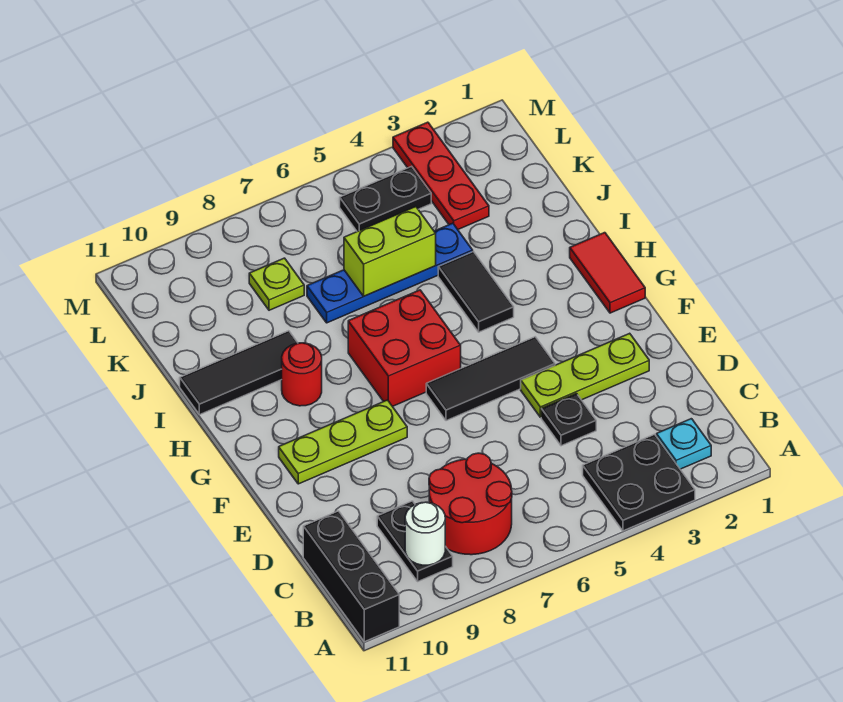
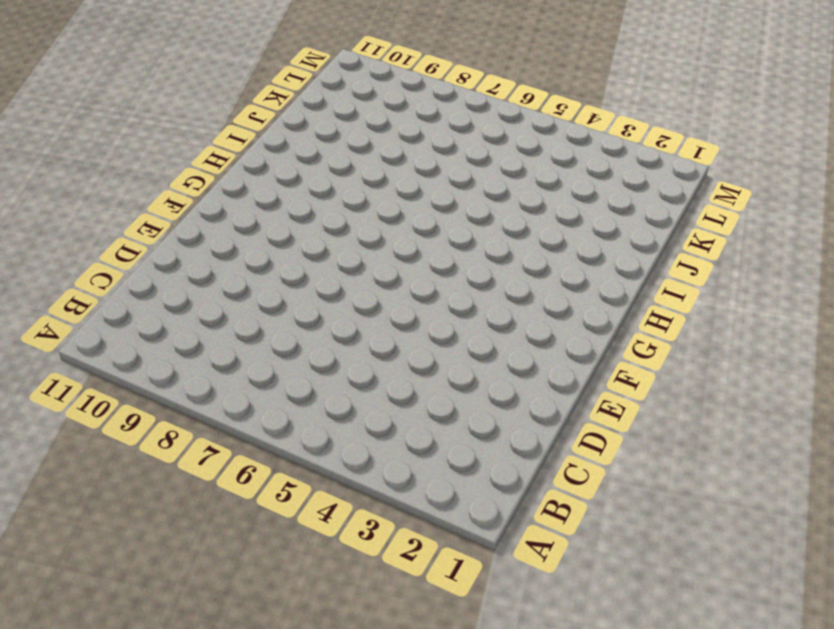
none -> black 2x2 plate [583,434,695,531]
none -> black 1x3 brick [303,511,399,642]
none -> cyan 1x1 plate [657,419,711,469]

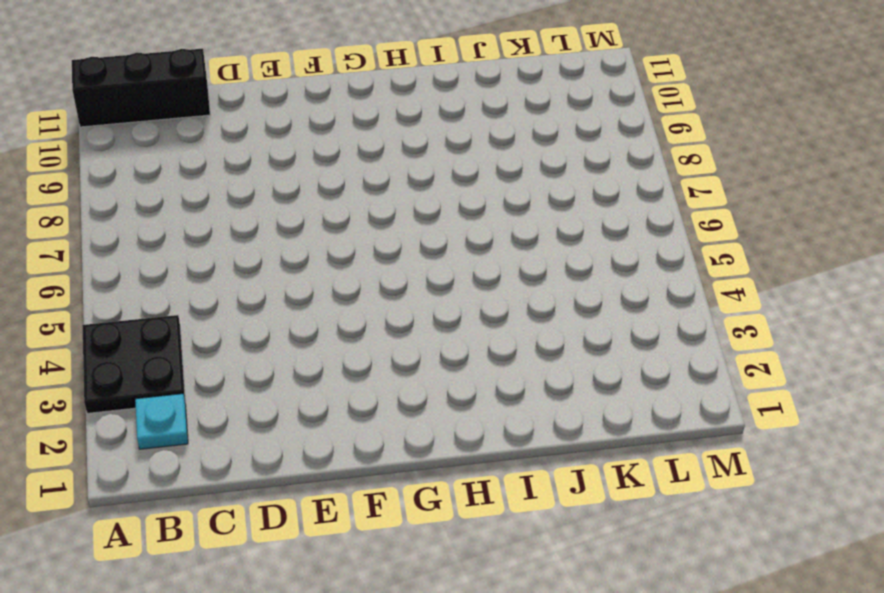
none -> red 2x2 round brick [429,453,512,555]
none -> black 1x2 plate [377,501,453,581]
none -> black 1x1 plate [541,394,596,446]

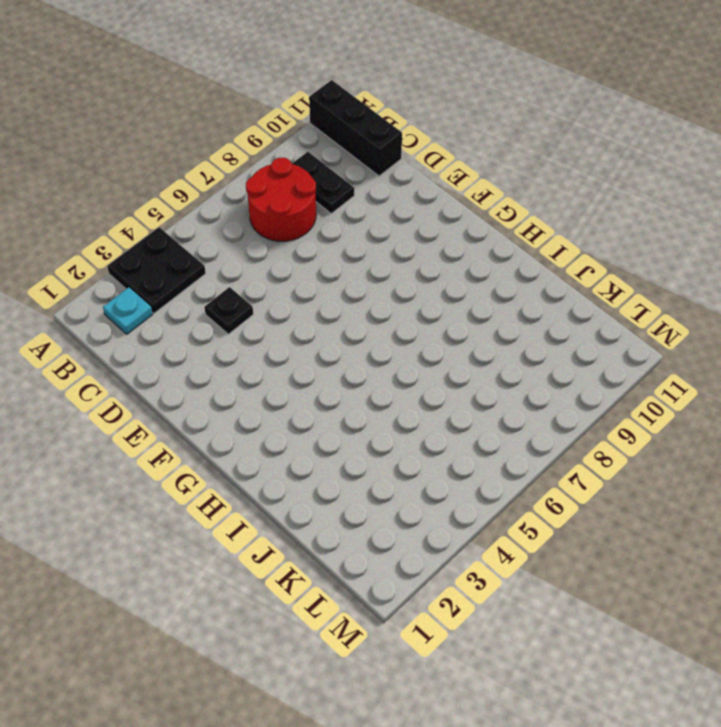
none -> lime 1x3 plate [521,333,649,417]
none -> black 1x3 tile [426,337,555,421]
none -> lime 1x3 plate [279,400,407,484]

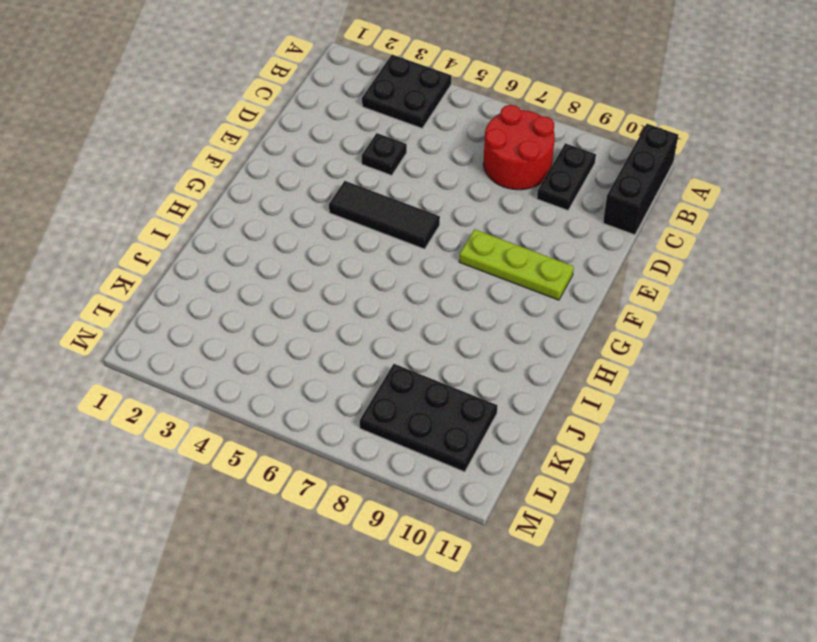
black 2x3 plate [360,364,497,472] -> lime 1x1 plate [249,258,304,310]
none -> cyan 1x1 plate [657,419,711,469]
none -> lime 1x3 plate [521,333,649,417]
none -> red 1x2 tile [570,233,645,313]

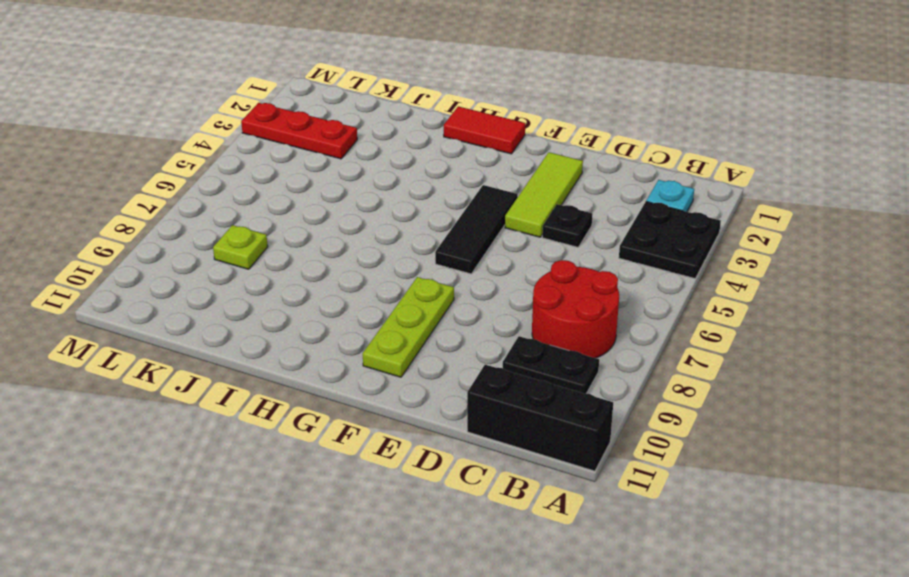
lime 1x3 tile [505,152,583,237] -> lime 1x3 plate [521,333,649,417]
none -> red 2x2 brick [348,290,461,406]
none -> black 1x2 tile [438,252,514,332]
none -> red 1x1 round brick [282,343,322,406]

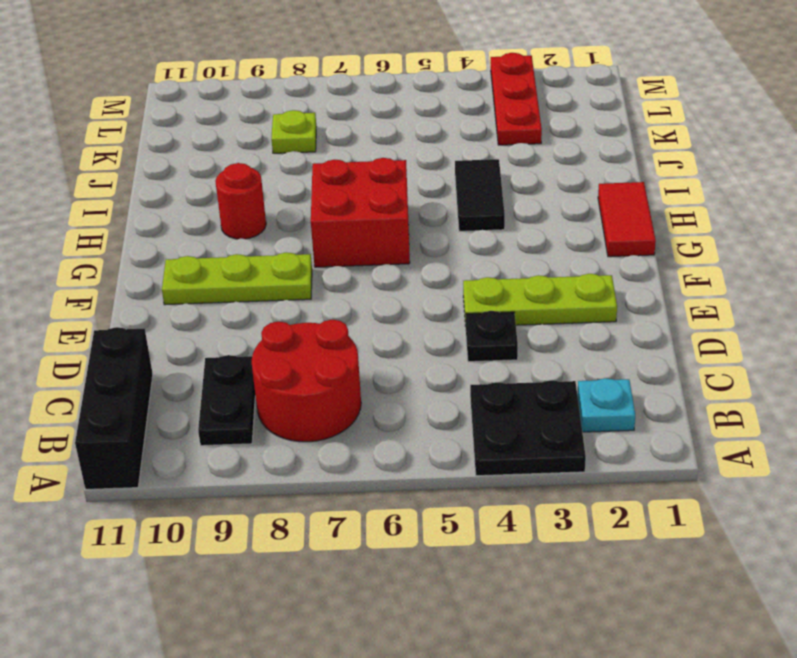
none -> black 1x3 tile [426,337,555,421]
none -> black 1x3 tile [180,331,298,415]
none -> blue 1x4 plate [307,223,473,323]

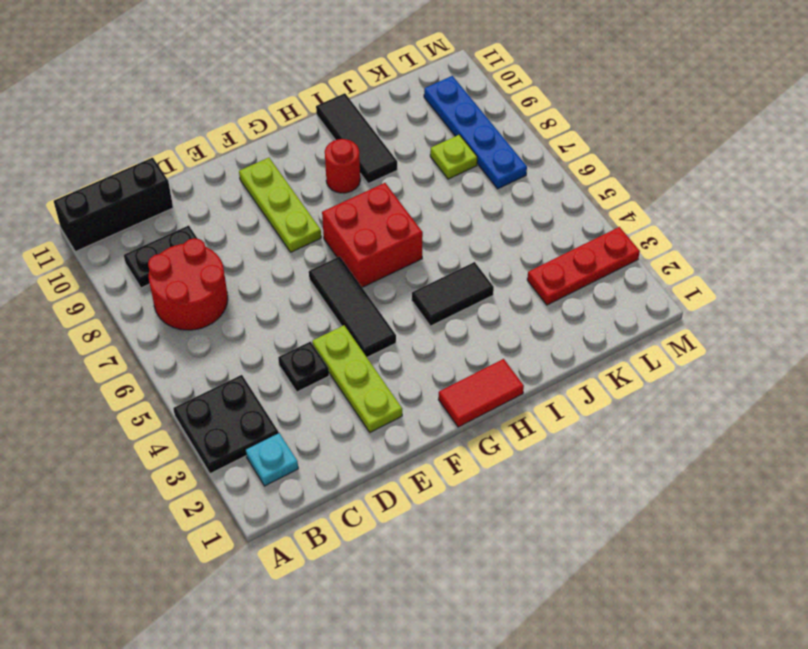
blue 1x4 plate [424,76,527,189] -> blue 1x4 plate moved to [307,223,473,323]
none -> black 1x2 plate [340,166,431,231]
none -> white 1x1 round brick [405,502,445,565]
none -> lime 1x2 brick [344,207,436,296]

